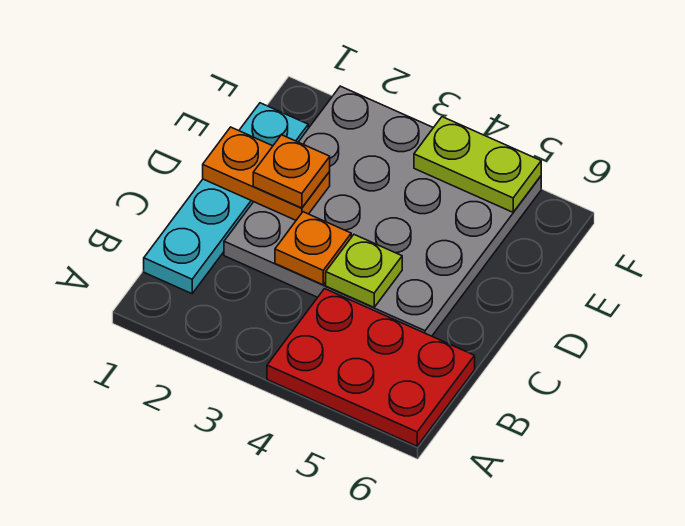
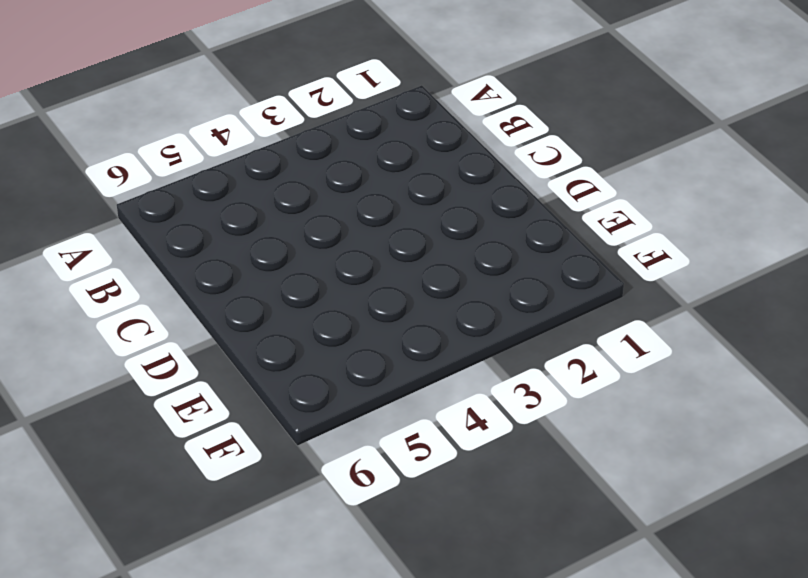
none -> red 2x3 plate [267,289,475,446]
none -> cyan 1x4 plate [144,103,308,294]

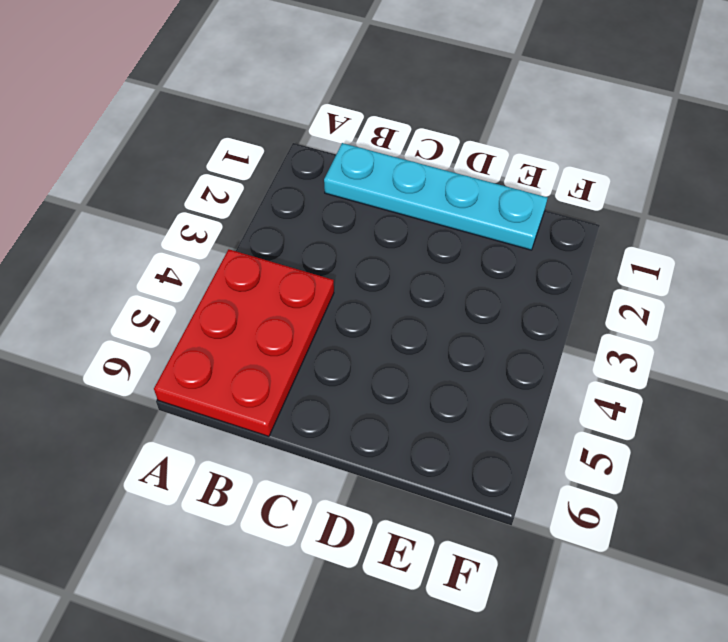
none -> grey 4x4 plate [224,86,541,336]
none -> orange 1x1 plate [275,212,351,285]

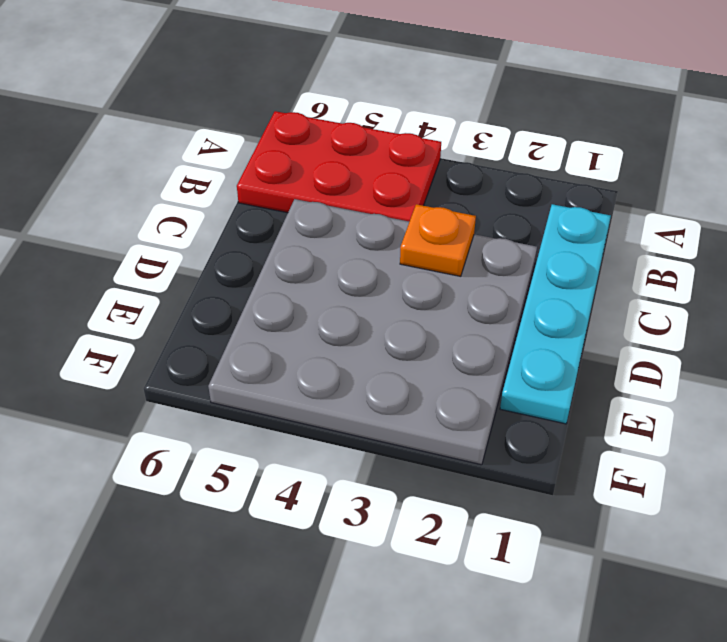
none -> lime 1x1 plate [326,235,402,307]
none -> orange 1x2 plate [203,127,330,220]

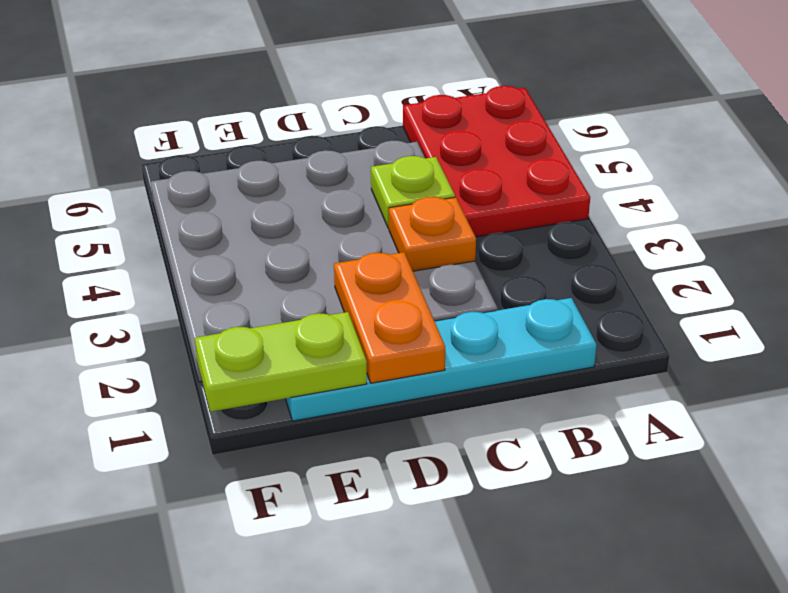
lime 1x2 plate [195,312,367,412] -> lime 1x2 plate turned to [414,117,541,212]
none -> orange 1x1 plate [253,135,330,208]

